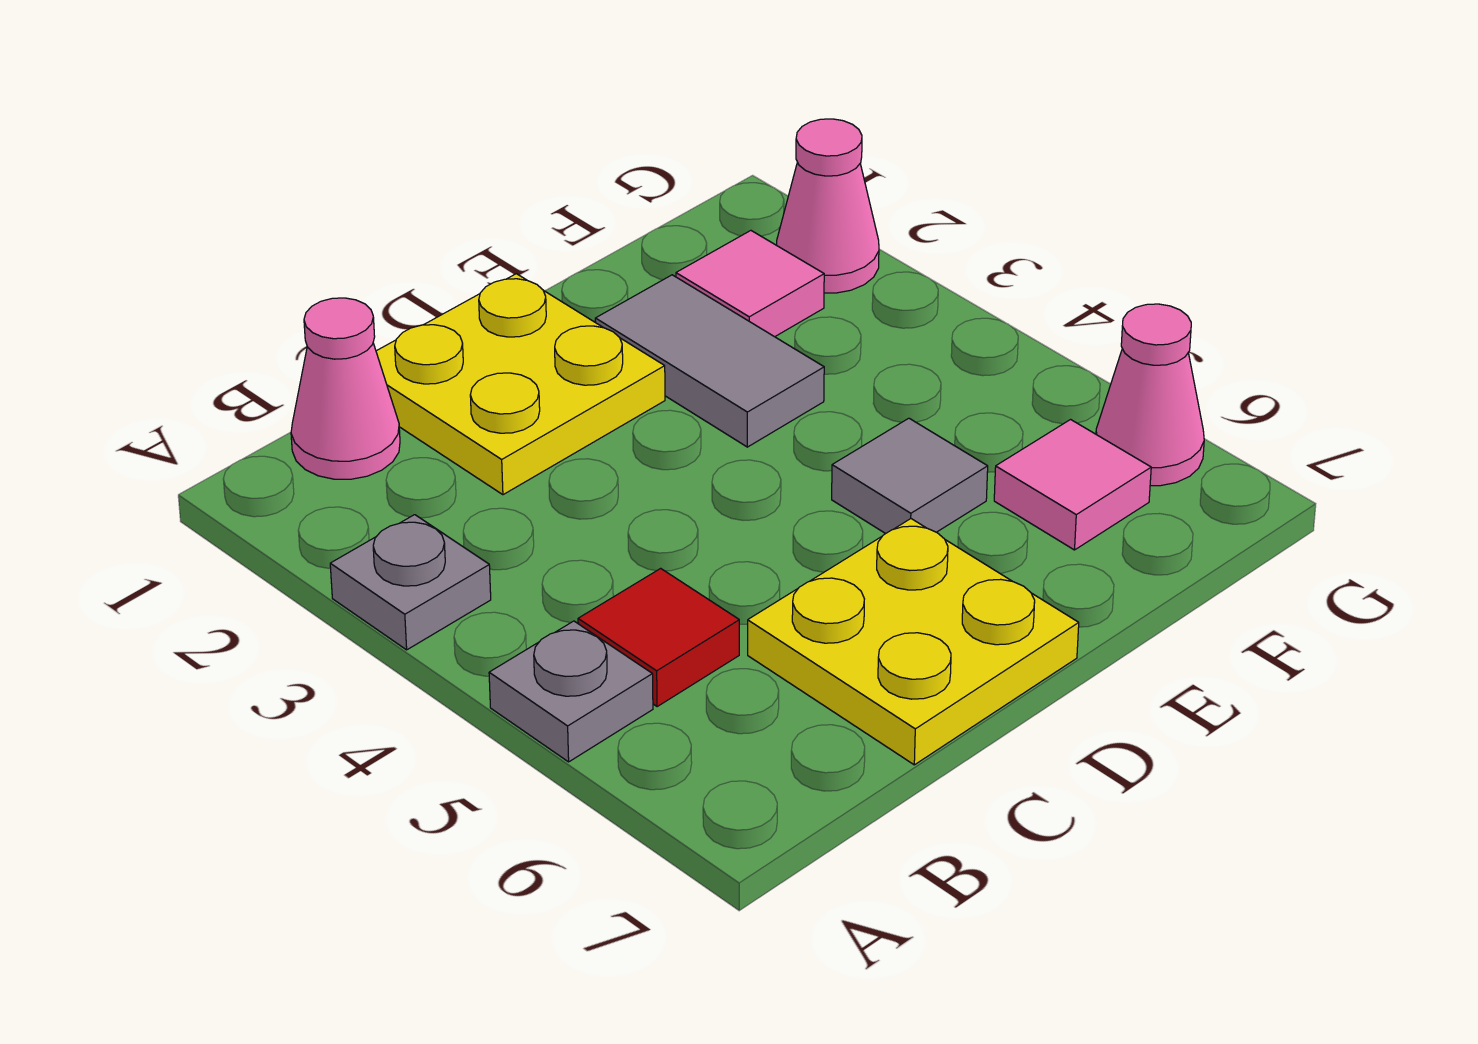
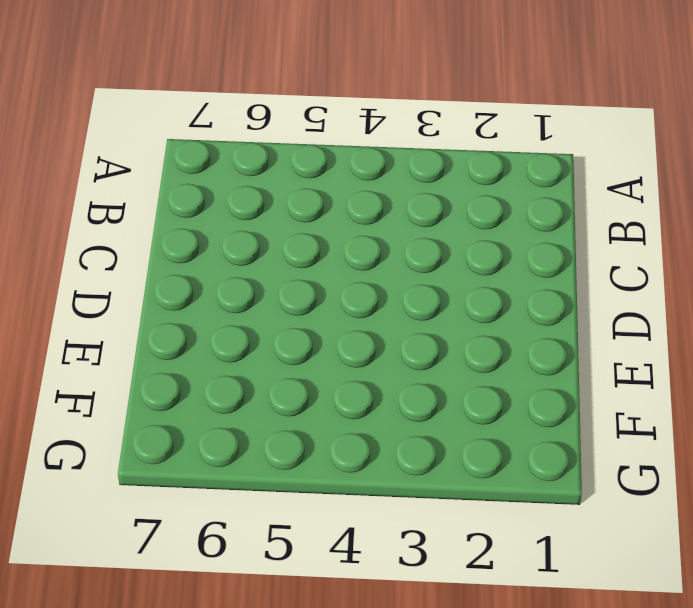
none -> grey 1x1 plate [330,515,491,650]
none -> grey 1x1 plate [489,621,653,762]
none -> pink 1x1 cone [291,298,400,479]

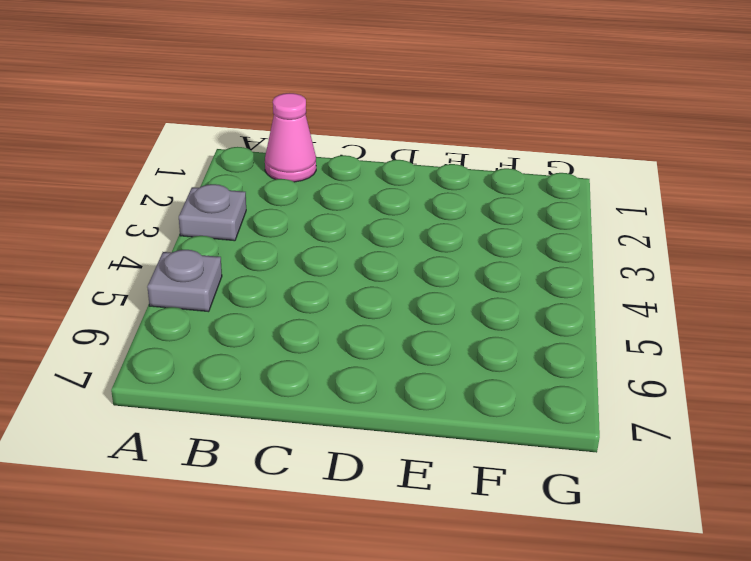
none -> red 1x1 tile [578,568,739,707]
none -> yellow 2x2 plate [376,274,665,495]
none -> yellow 2x2 plate [748,519,1079,765]

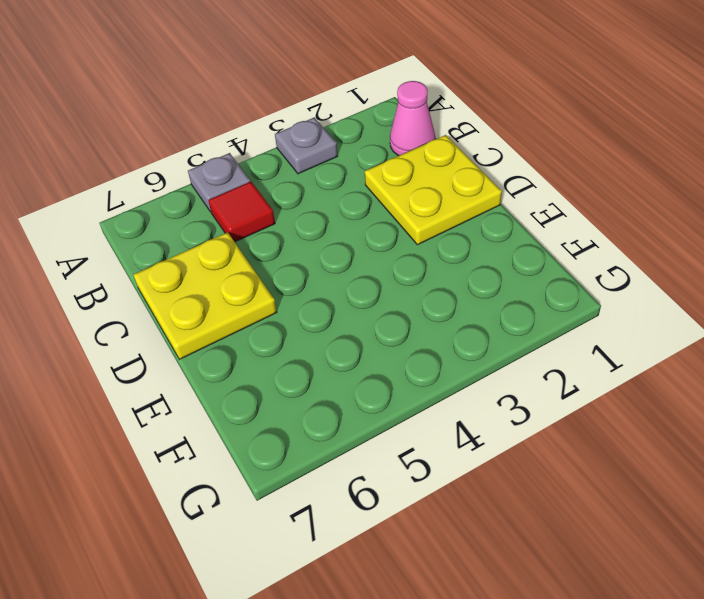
none -> grey 1x2 tile [595,275,824,447]
none -> grey 1x1 tile [832,418,988,534]
none -> pink 1x1 tile [676,231,824,337]

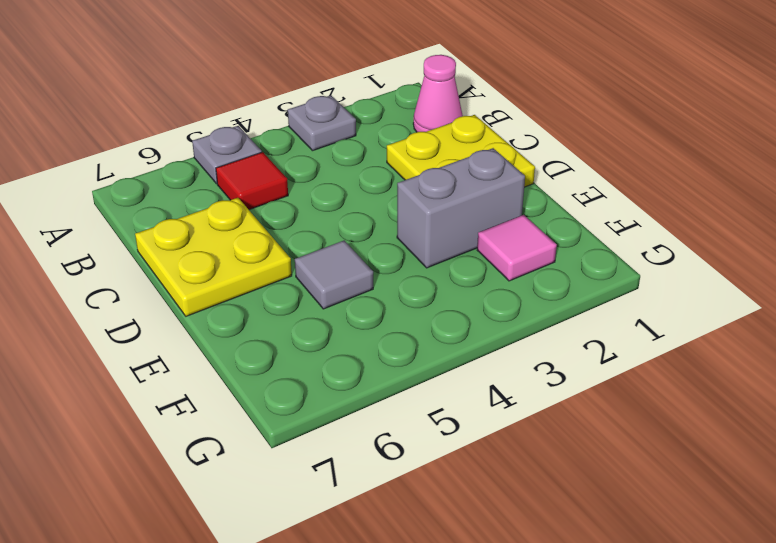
grey 1x2 brick [397,148,525,268] -> grey 1x2 tile [595,275,824,447]
none -> pink 1x1 tile [994,420,1151,550]
none -> pink 1x1 cone [777,119,879,293]
none -> pink 1x1 cone [1096,304,1204,486]

